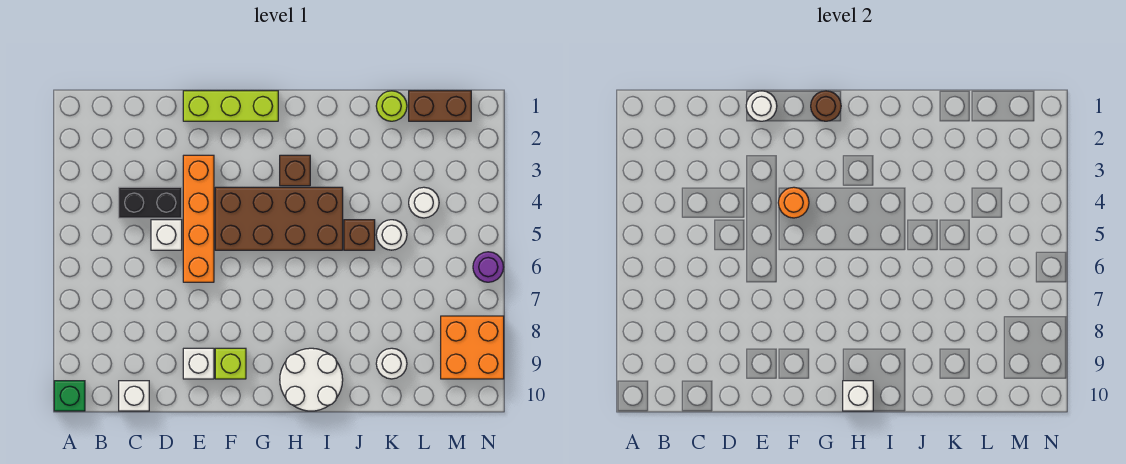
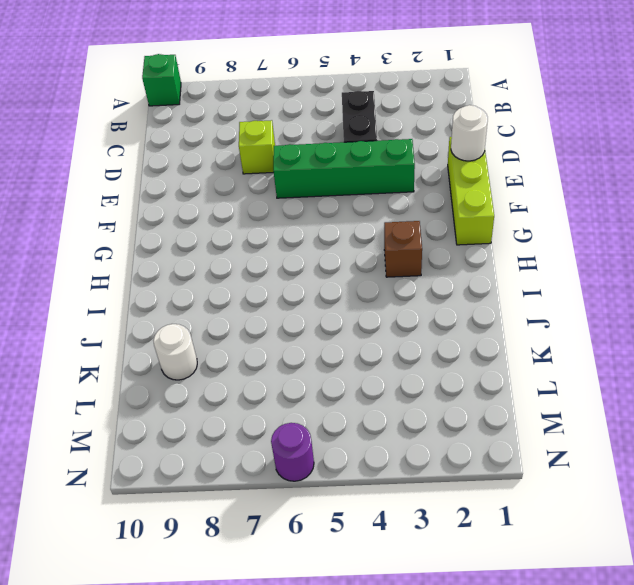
lime 1x1 brick [239,120,275,174] -> lime 1x1 brick moved to [215,348,246,379]
green 1x4 brick [273,139,415,198] -> orange 1x4 brick [183,155,214,282]
none -> white 1x1 brick [119,381,149,411]
none -> white 1x1 brick [151,220,182,250]
none -> white 1x1 brick [183,348,214,379]

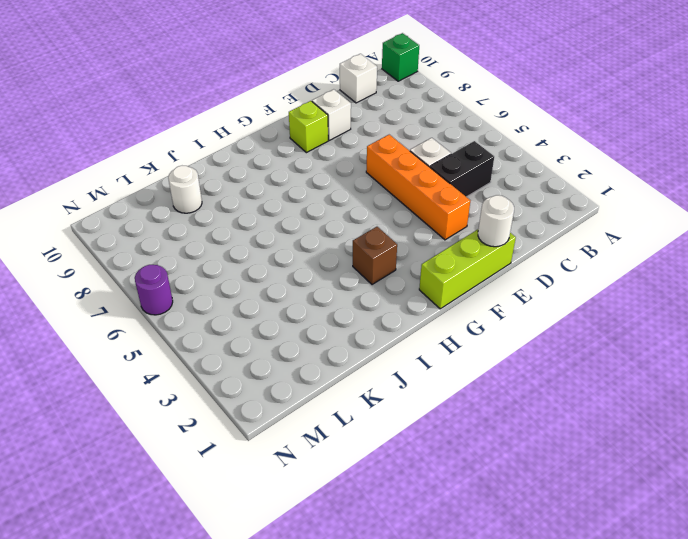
none -> brown 2x4 brick [215,187,343,250]
none -> white 2x2 round brick [280,348,343,411]
none -> brown 1x1 brick [344,220,375,250]

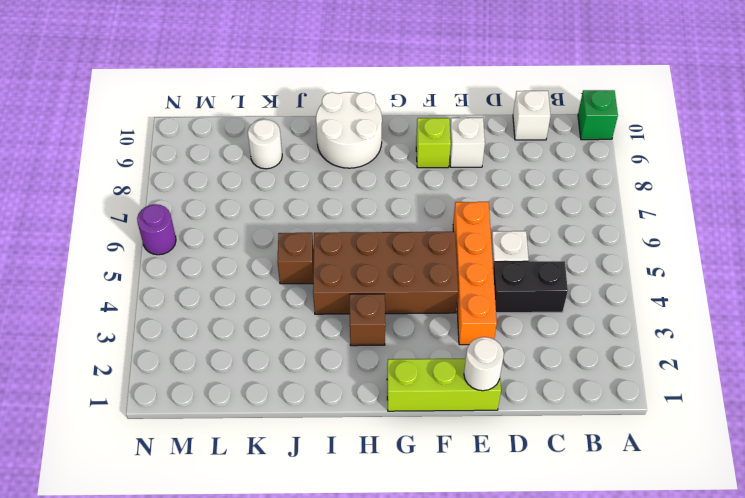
none -> lime 1x1 round brick [376,91,407,121]
none -> white 1x1 round brick [376,220,407,250]
none -> brown 1x2 brick [409,91,471,121]

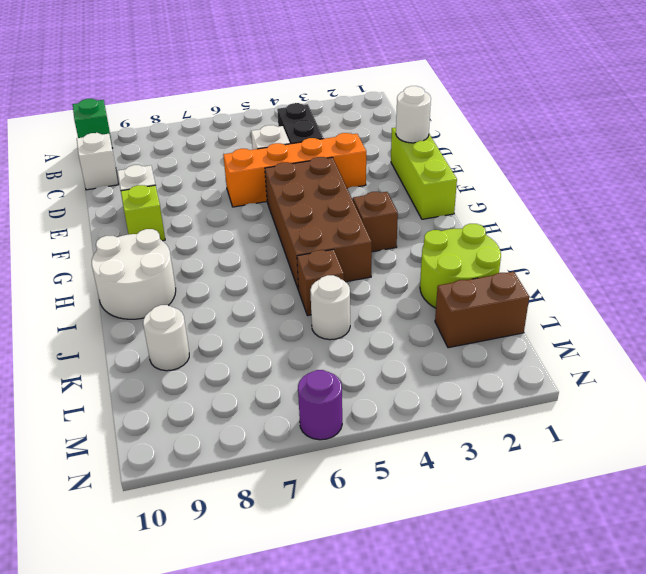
lime 2x2 round brick [420,224,501,308] -> lime 1x1 round brick [376,91,407,121]
brown 1x2 brick [435,272,529,348] -> brown 1x2 brick turned to [409,91,471,121]
none -> white 1x1 round brick [409,187,439,218]
none -> orange 2x2 brick [441,316,504,379]
none -> orange 1x1 round brick [778,187,809,218]

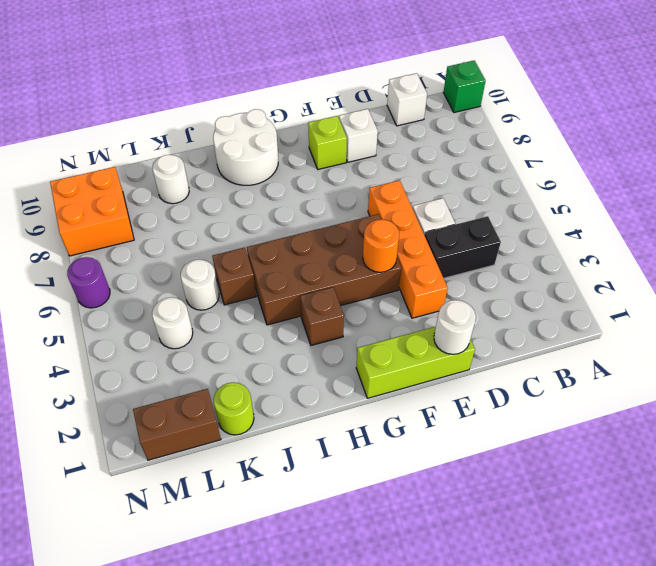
none -> brown 1x1 round brick [811,91,841,121]
none -> white 1x1 brick [843,381,873,411]

